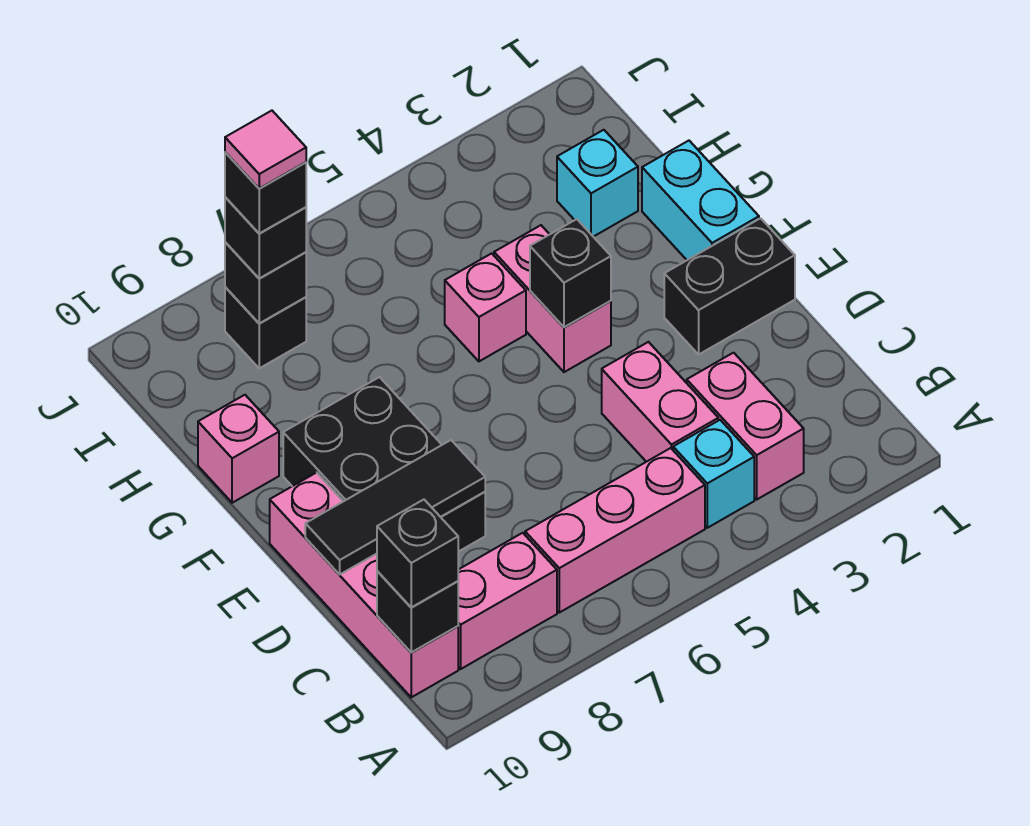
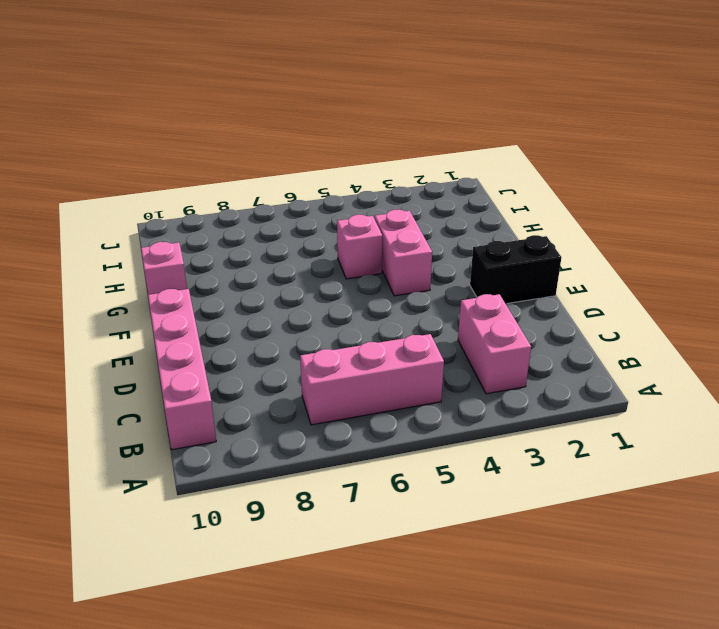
none -> cyan 1x1 brick [673,420,754,528]
none -> pink 1x2 brick [458,533,557,669]
none -> pink 1x2 brick [602,342,718,462]

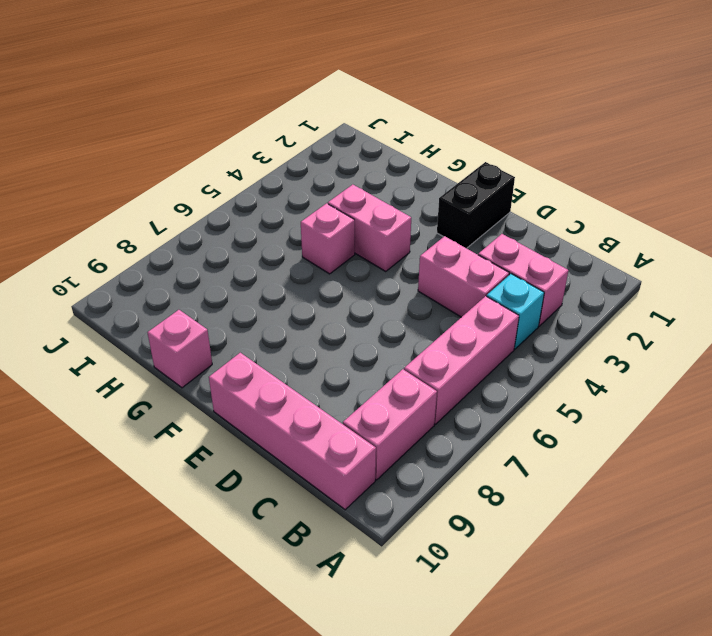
none -> black 2x3 brick [283,377,485,552]
none -> cyan 1x2 brick [642,141,759,260]
none -> cyan 1x1 brick [557,130,638,237]

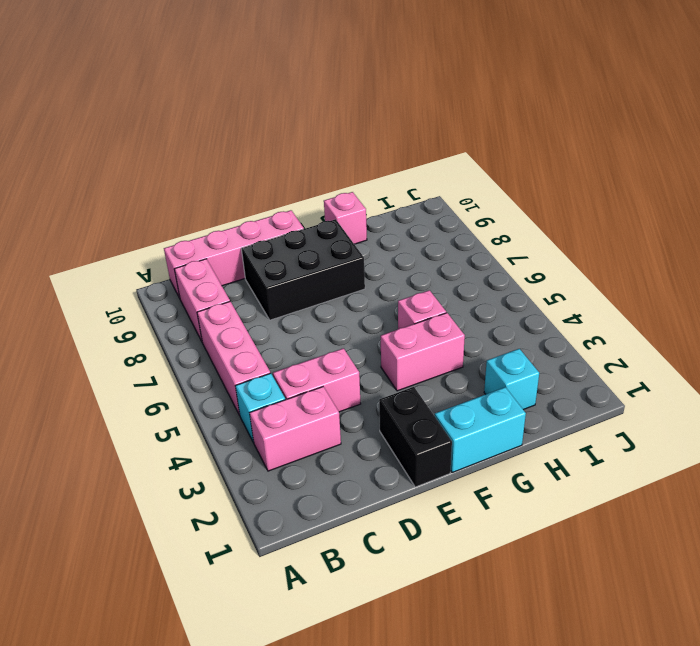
none -> black 1x1 brick [225,287,306,368]
none -> black 1x1 brick [377,571,458,653]
none -> black 1x3 tile [305,440,485,575]

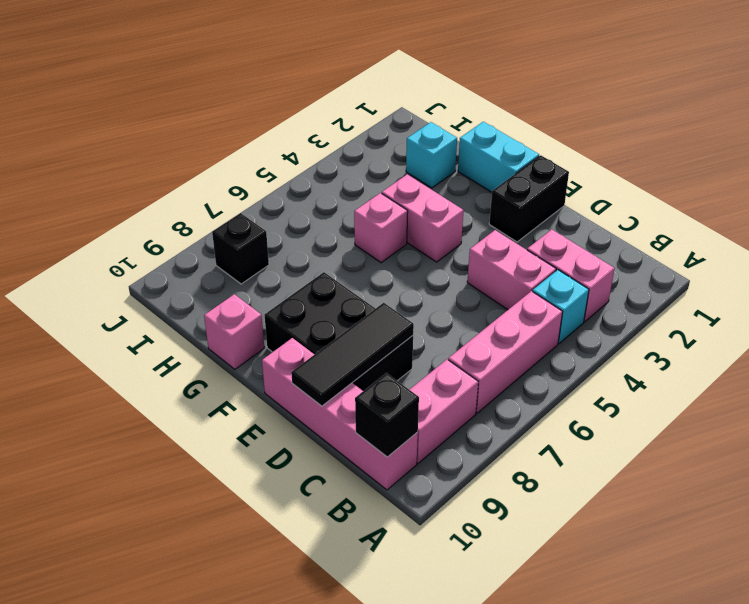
none -> black 1x1 brick [530,219,611,327]
none -> black 1x1 brick [225,242,306,324]
none -> black 1x1 brick [377,500,458,608]

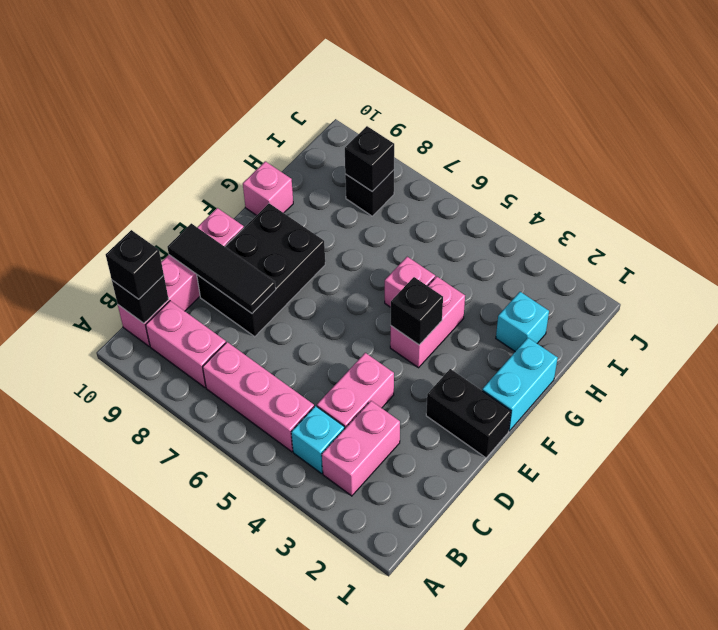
none -> black 1x1 brick [225,197,306,279]
none -> black 1x1 brick [225,152,306,233]
none -> pink 1x1 tile [225,111,306,188]

